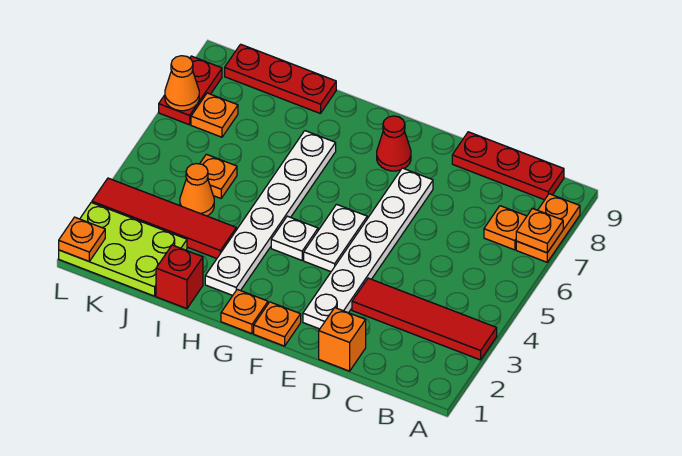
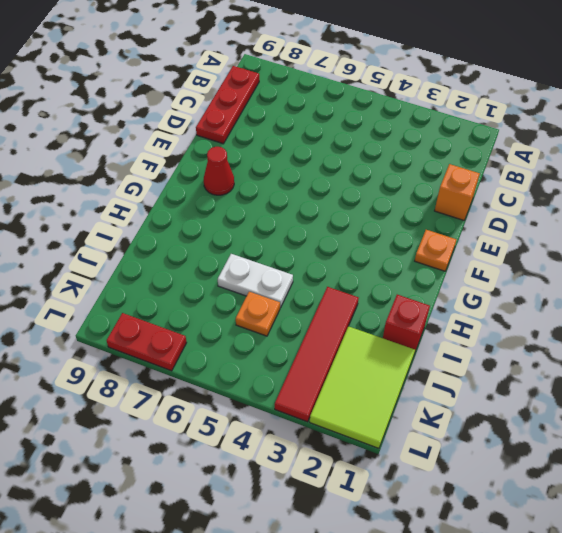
white 1x2 plate [218,254,293,308] -> white 1x2 plate moved to [304,204,367,272]
lime 2x3 tile [310,326,415,448] -> lime 2x3 plate [59,203,187,296]
none -> red 1x4 tile [352,278,497,360]
none -> orange 1x2 plate [516,194,580,262]
none -> orange 1x1 plate [484,206,527,250]

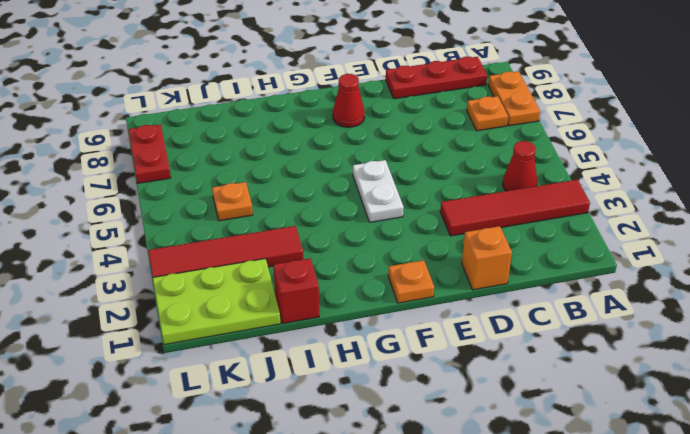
red 1x1 cone [503,141,537,191] -> none
none -> white 1x6 plate [303,168,433,329]
none -> orange 1x1 plate [221,289,268,334]
none -> white 1x1 plate [271,216,318,260]

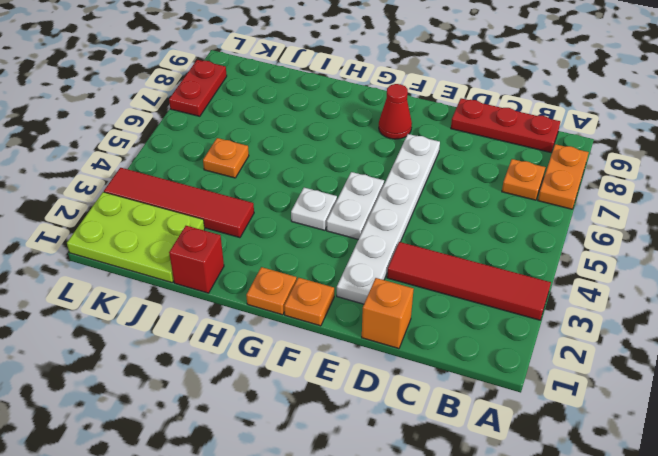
none -> white 1x6 plate [205,131,336,295]
none -> red 1x3 plate [225,44,336,114]
none -> orange 1x1 cone [180,164,214,216]

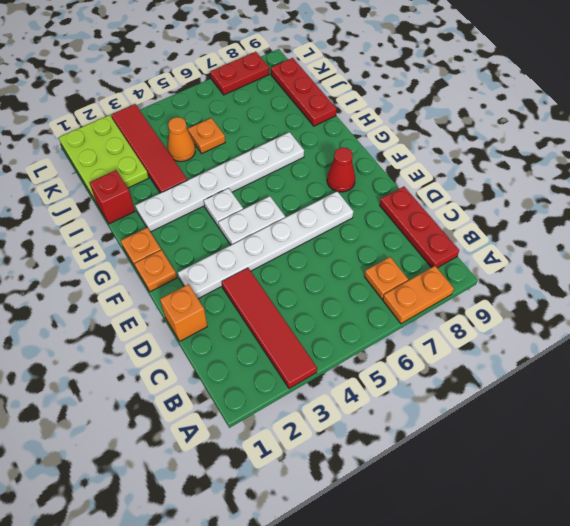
none -> orange 1x1 plate [191,93,238,137]
none -> orange 1x1 plate [516,208,563,253]
none -> orange 1x1 plate [59,217,105,261]

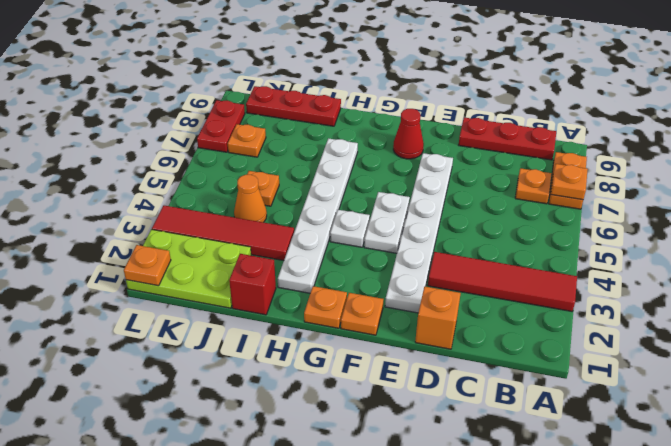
none -> orange 1x1 cone [165,56,199,111]

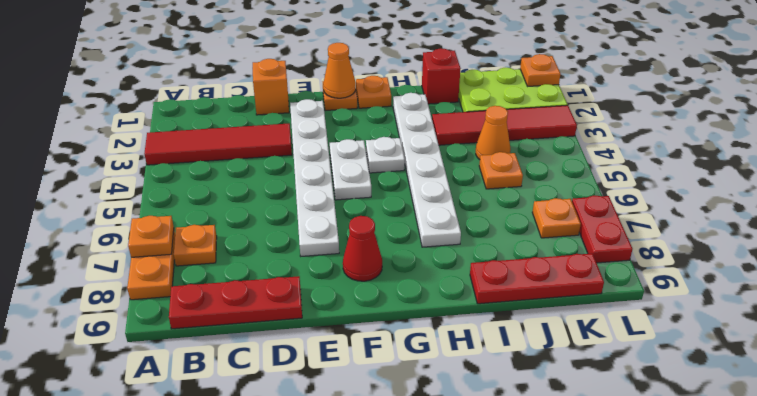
orange 1x1 cone [323,43,356,98] -> orange 1x1 cone moved to [165,56,199,111]

